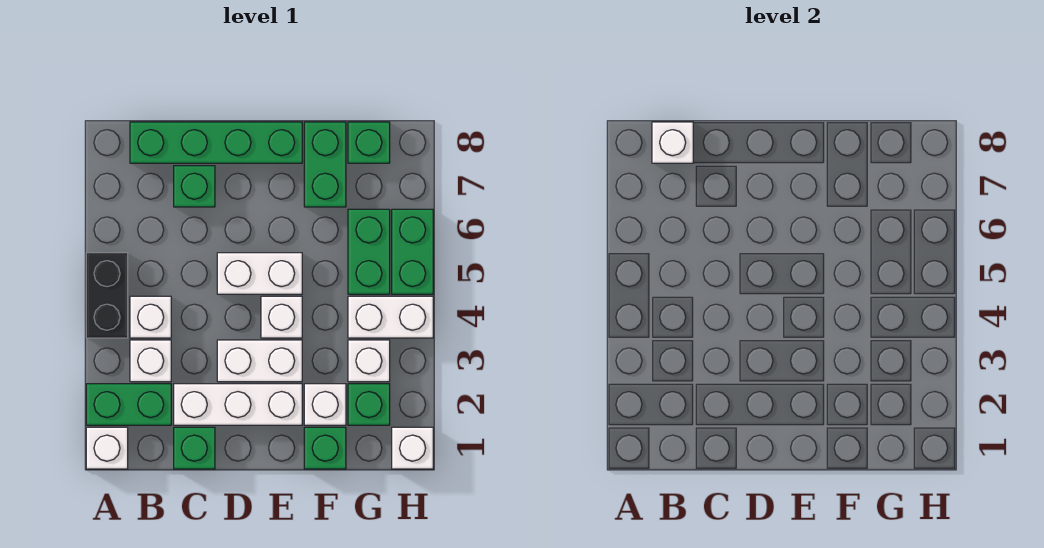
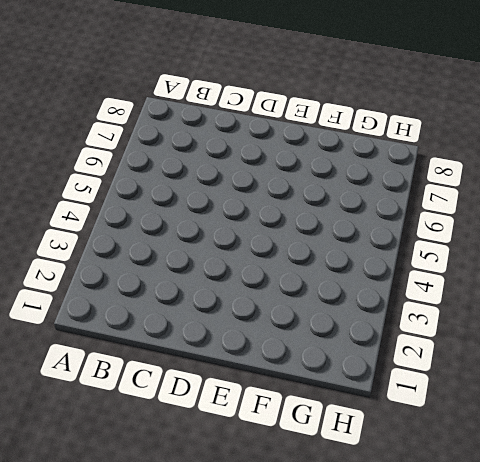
none -> white 1x1 brick [86,427,128,469]
none -> green 1x2 brick [86,384,171,425]
none -> black 1x2 brick [86,253,128,338]

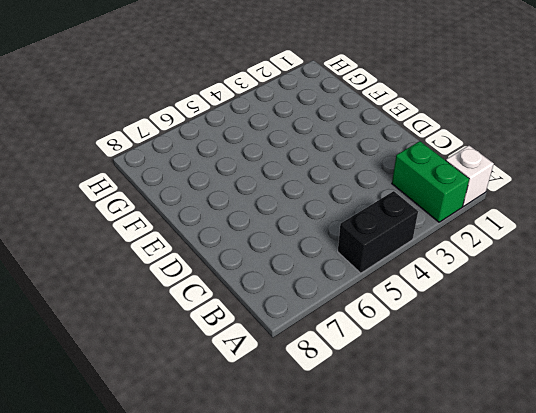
none -> white 1x1 brick [130,340,171,382]
none -> white 1x1 brick [130,296,171,338]
none -> green 1x4 brick [130,122,302,163]

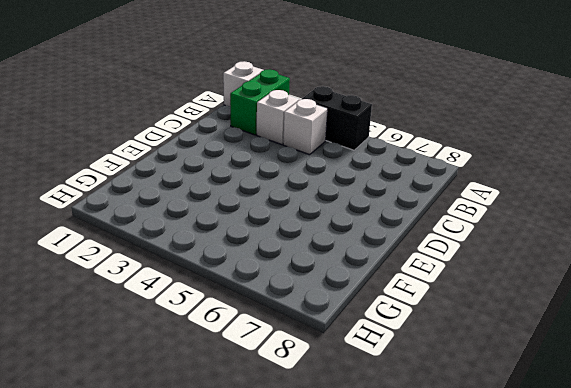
none -> green 1x4 brick [130,122,302,163]
none -> green 1x1 brick [174,427,215,469]
none -> white 1x3 brick [174,384,302,425]

